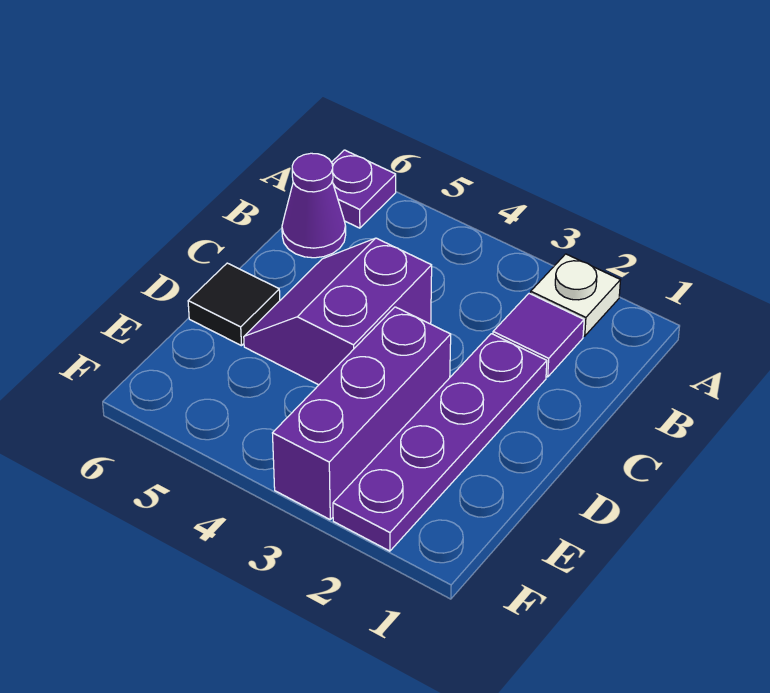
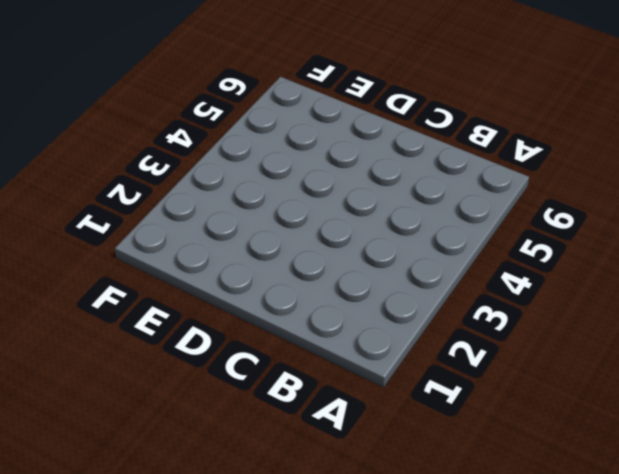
none -> white 1x1 plate [531,254,620,336]
none -> purple 1x1 plate [331,150,396,228]

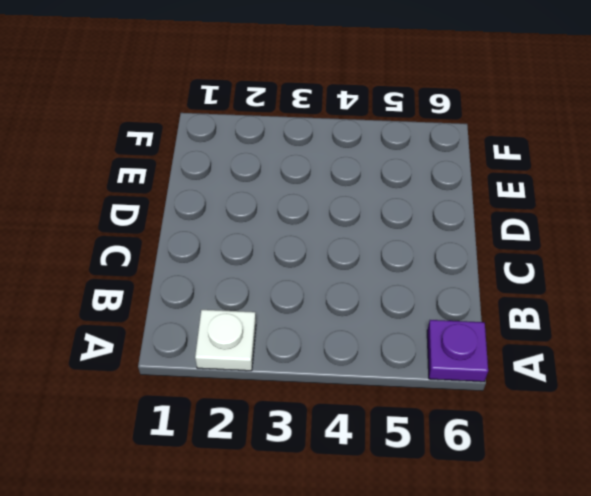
none -> purple 1x1 tile [493,293,584,377]
none -> purple 1x1 cone [282,153,346,258]

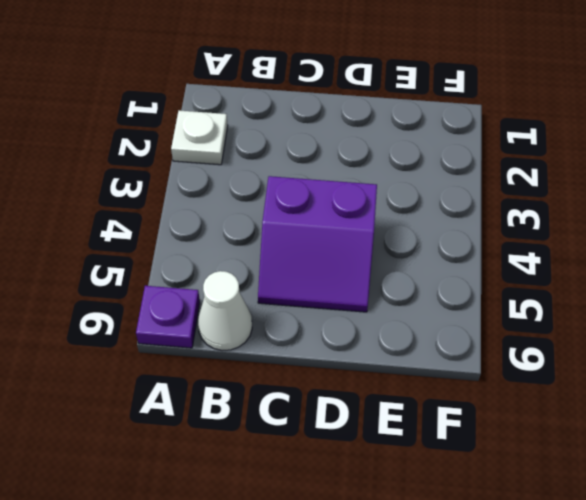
white 1x1 cone [198,271,252,351] -> purple 1x1 cone [282,153,346,258]
none -> purple 1x1 tile [493,293,584,377]
none -> purple 1x4 plate [333,334,547,551]

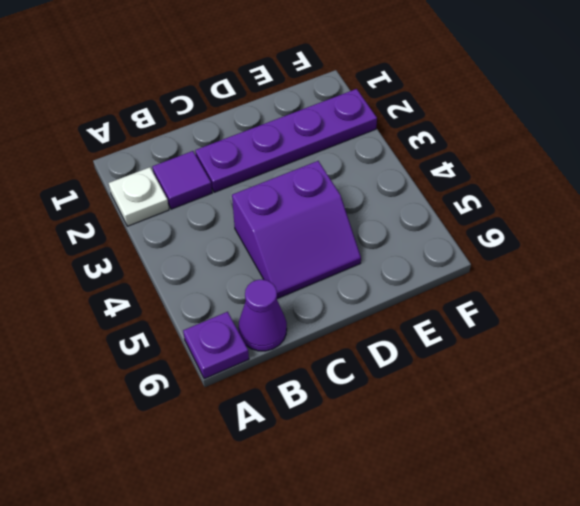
none -> purple 1x3 brick [273,307,451,519]
none -> black 1x1 tile [188,263,280,346]

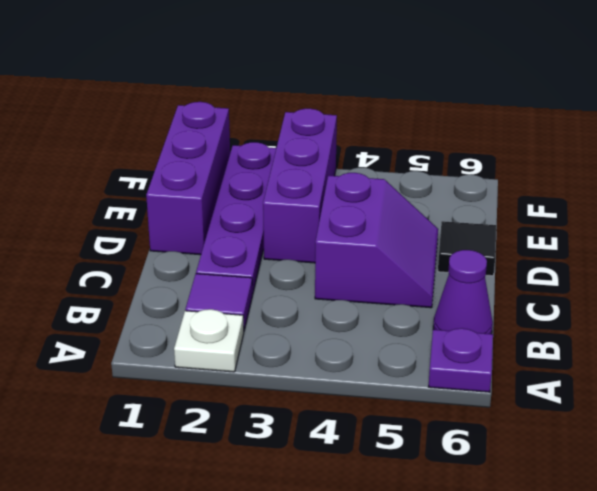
purple 1x3 brick [146,102,230,255] -> none

